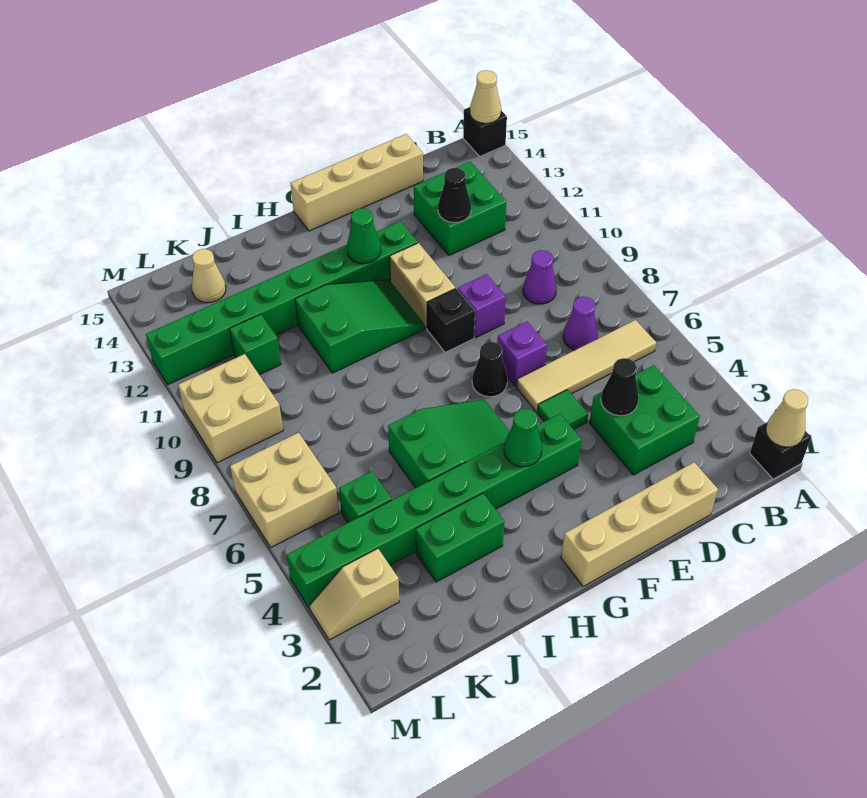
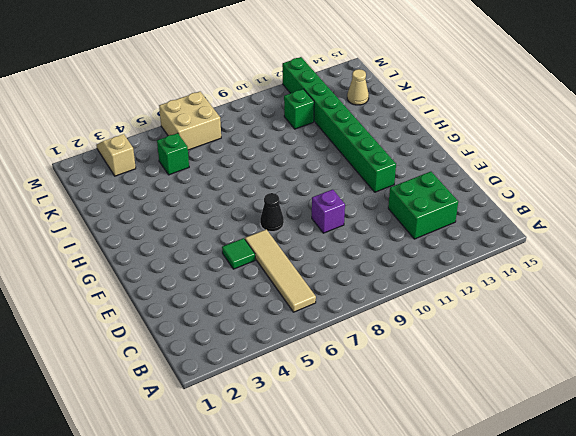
none -> black 1x1 brick [750,422,811,479]
none -> black 1x1 brick [463,107,507,156]
none -> green 2x2 brick [590,365,700,475]
none -> purple 1x1 cone [563,297,598,350]

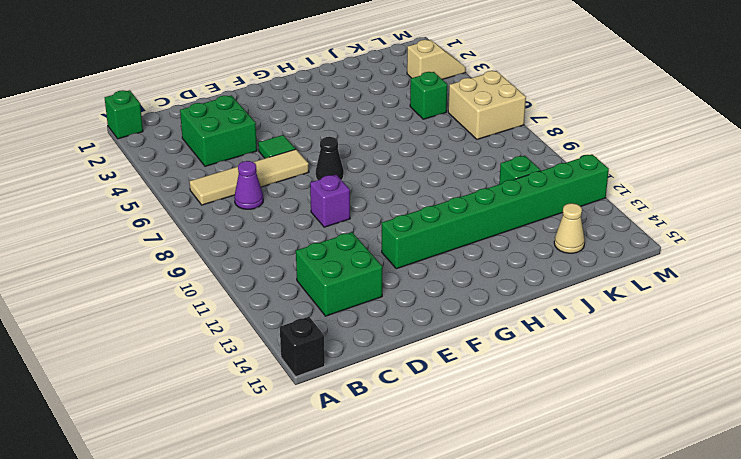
green 1x1 brick [105,90,143,139] -> black 1x1 brick [750,422,811,479]
none -> purple 1x1 cone [523,250,557,304]
none -> tan 1x4 brick [561,462,718,586]
none -> tan 1x4 brick [290,134,423,231]
none -> purple 1x1 brick [497,322,547,386]

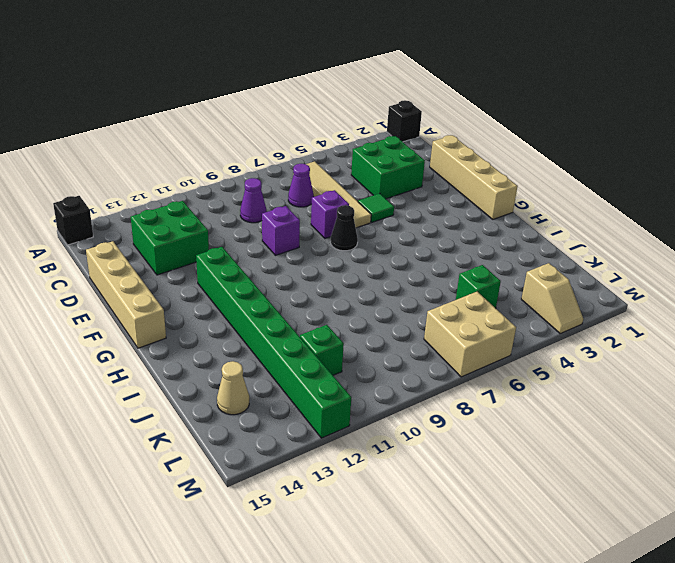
none -> green 1x8 brick [287,414,582,608]
none -> black 1x1 brick [427,288,475,352]
none -> tan 1x2 brick [390,243,455,329]
none -> green 2x3 slope [388,399,510,488]

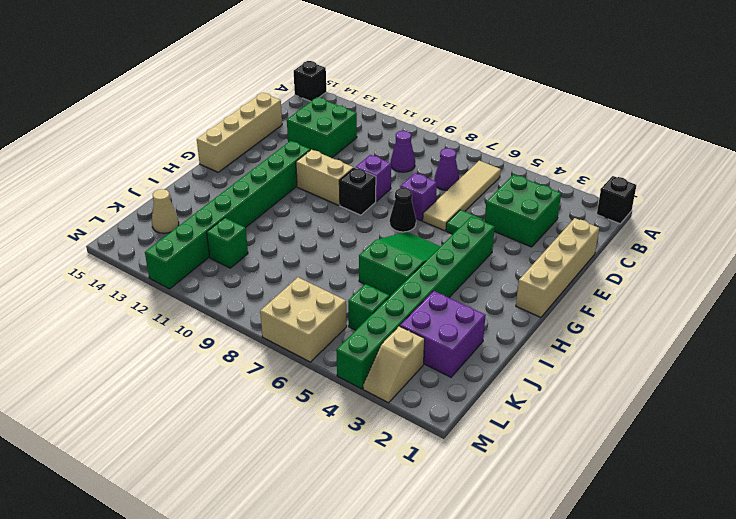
purple 2x2 brick [400,291,486,377] -> green 1x2 brick [416,493,504,582]
none -> green 2x3 slope [295,280,425,373]
none -> tan 2x2 brick [178,354,283,463]
none -> tan 1x1 cone [766,389,808,447]
none -> tan 1x1 cone [470,70,501,123]

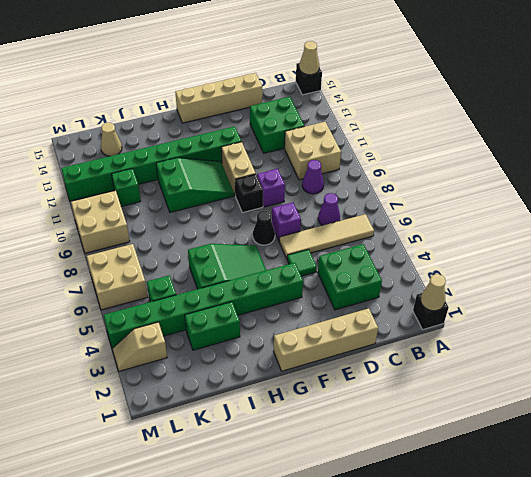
tan 2x2 brick [284,122,341,180] -> none
none -> black 1x1 cone [601,358,639,416]
none -> black 1x1 cone [438,168,471,223]
none -> green 1x1 cone [504,409,542,467]
none -> green 1x1 cone [347,208,381,264]

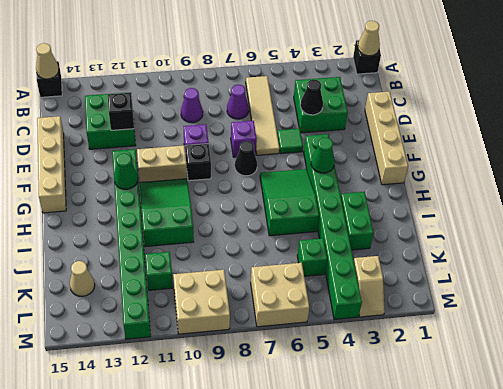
black 1x1 brick [108,93,134,130] -> black 1x1 cone [438,168,471,223]

